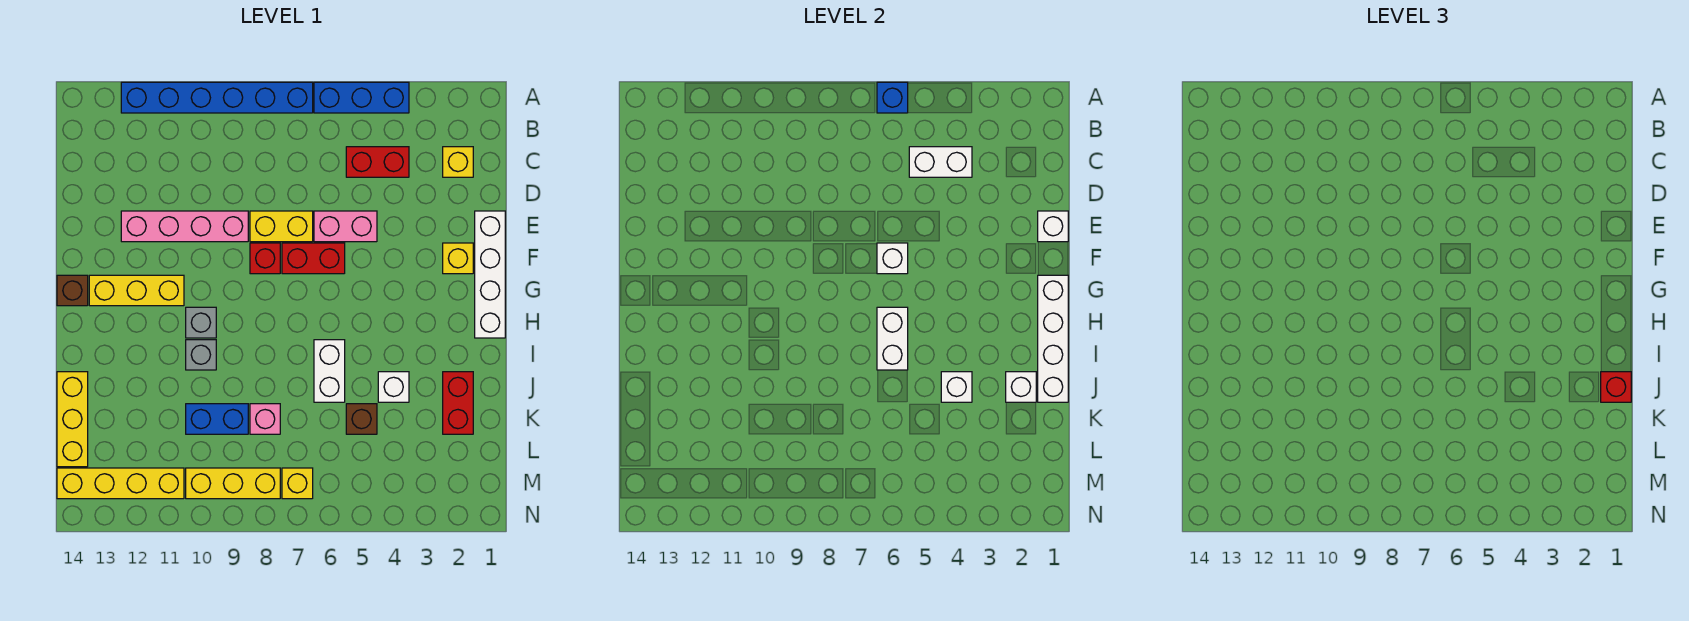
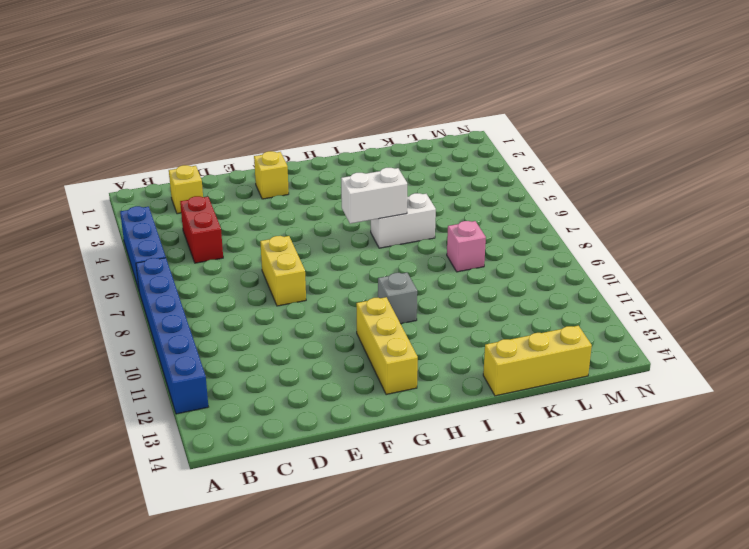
none -> white 1x4 brick [475,211,505,338]
none -> pink 1x2 brick [314,211,377,242]
none -> pink 1x4 brick [121,211,248,242]
none -> red 1x2 brick [282,243,345,274]

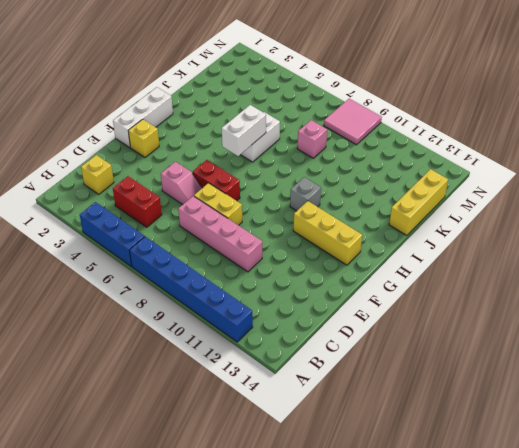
pink 1x4 brick [178,196,262,272] -> pink 1x4 brick moved to [121,211,248,242]
pink 1x2 slope [161,162,202,205] -> pink 1x2 brick [314,211,377,242]
white 1x3 brick [113,87,173,147] -> white 1x4 brick [475,211,505,338]
pink 2x2 tile [324,99,382,145] -> yellow 1x3 brick [186,468,280,499]
none -> red 1x1 brick [250,243,280,274]
none -> brown 1x1 brick [57,275,88,306]
none -> grey 1x1 brick [186,340,216,370]
none -> red 1x2 brick [443,372,473,434]

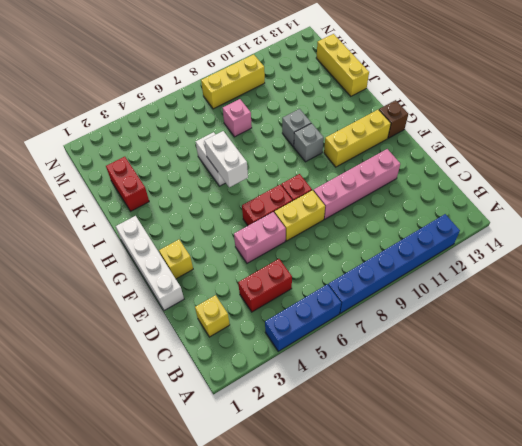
none -> white 1x1 brick [378,372,409,402]
none -> brown 1x1 brick [346,404,377,434]
none -> blue 1x2 brick [186,404,248,434]
none -> yellow 1x1 brick [282,468,313,499]

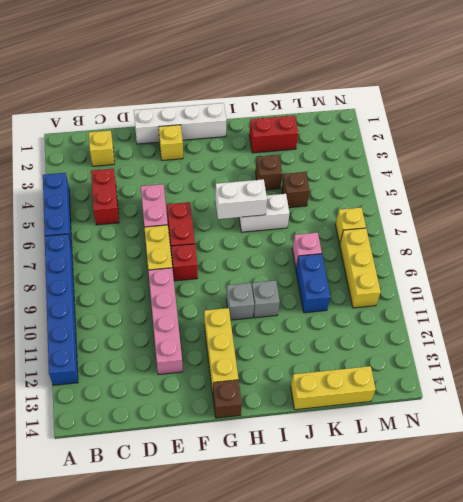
brown 1x1 brick [255,155,282,190] -> white 1x1 brick [378,372,409,402]
none -> yellow 1x4 brick [57,468,184,499]
none -> blue 1x1 brick [877,82,908,113]
none -> white 1x2 brick [909,147,972,177]
none -> white 1x1 brick [1038,211,1068,242]

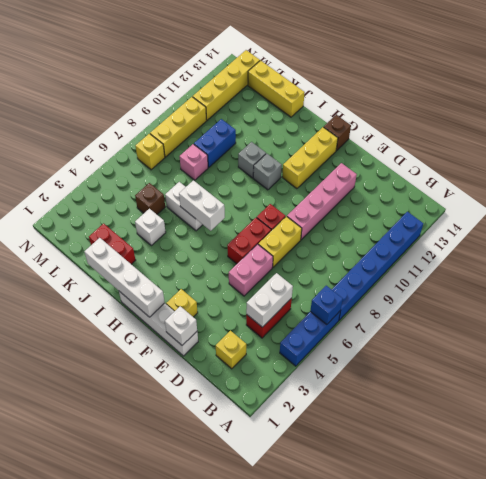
none -> white 1x1 brick [877,243,908,274]
none -> white 1x1 brick [1006,372,1036,402]
none -> white 1x1 brick [941,372,972,402]
none -> red 1x1 brick [1601,372,1631,402]

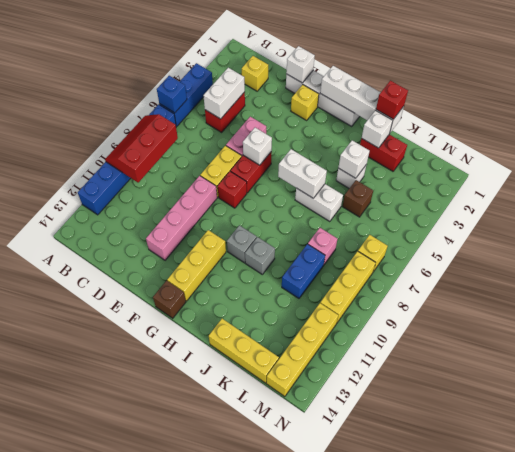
red 2x3 slope [105,114,178,183] -> none

